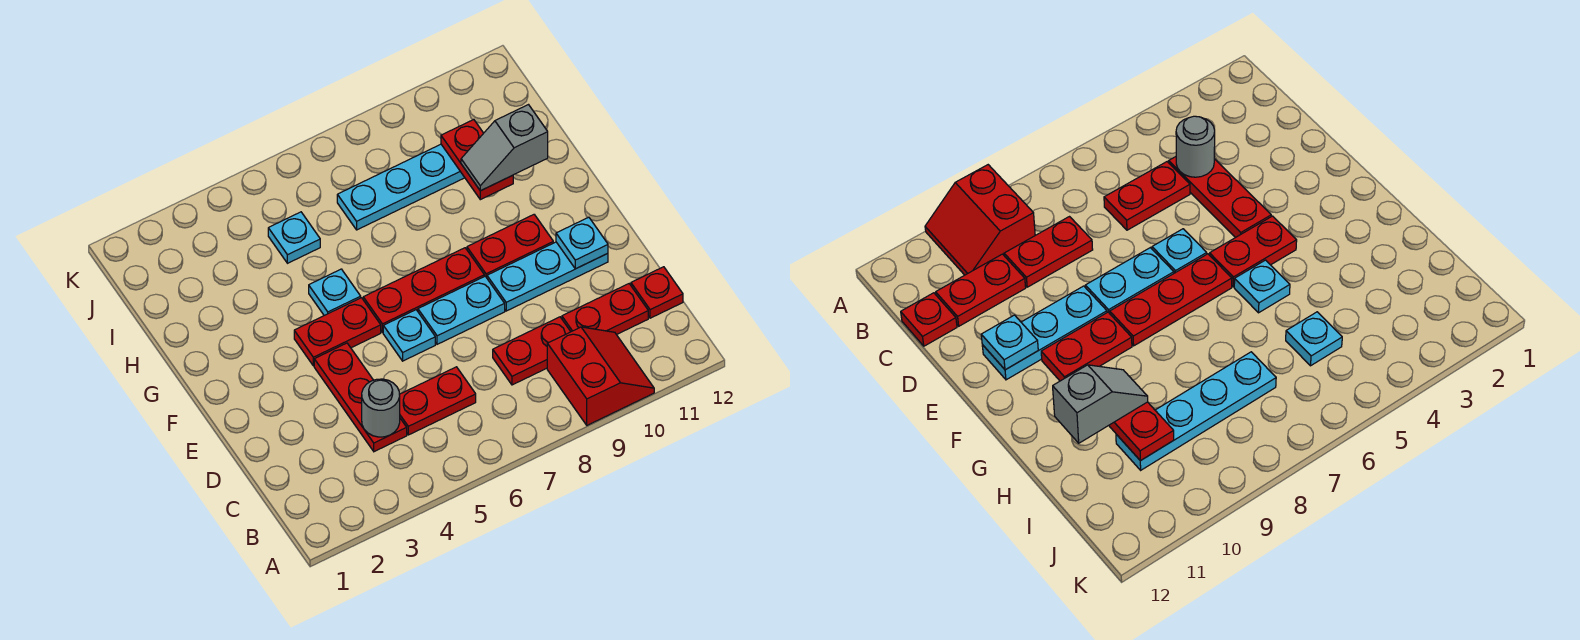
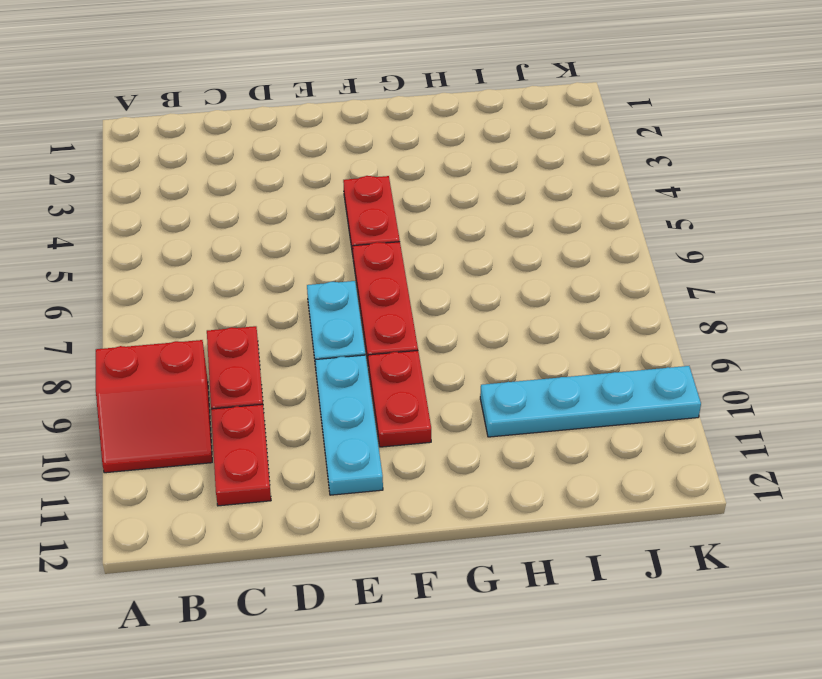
cyan 1x4 plate [480,366,701,437] -> cyan 1x4 plate turned to [337,144,465,230]
none -> red 1x3 plate [314,343,407,452]
none -> red 1x2 plate [399,367,476,435]
none -> red 1x1 plate [631,267,683,318]

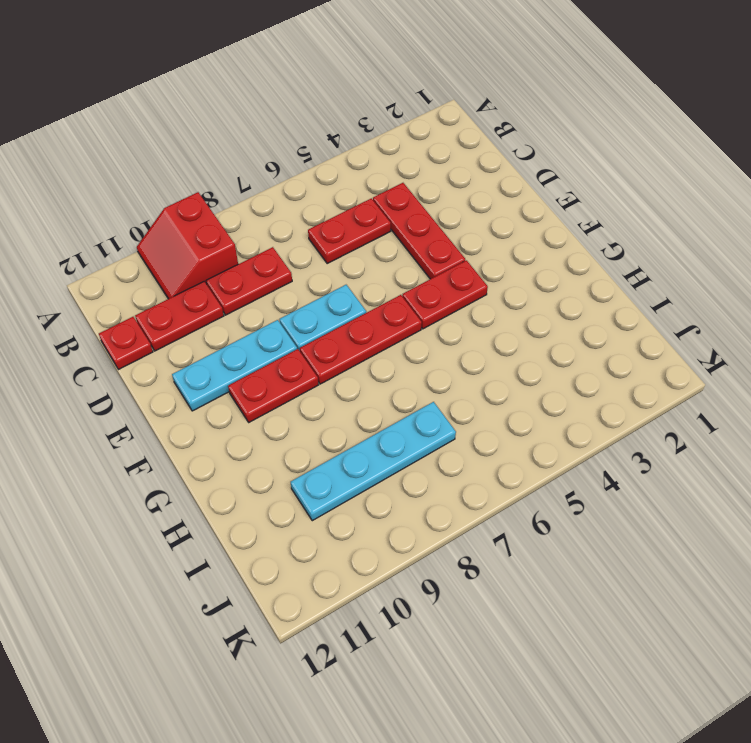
none -> cyan 1x1 plate [383,310,435,361]
none -> cyan 1x1 plate [309,269,361,315]
none -> cyan 1x1 plate [268,212,320,263]

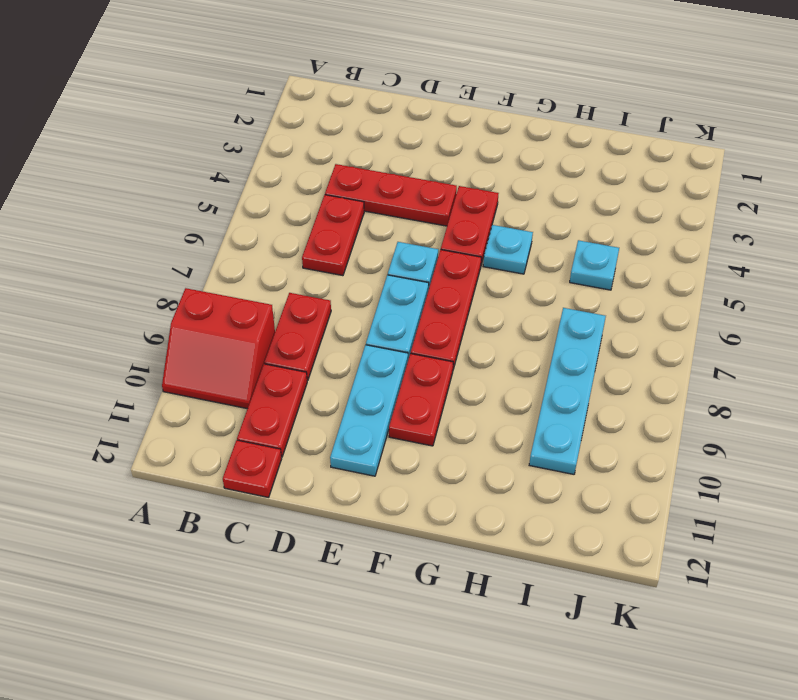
none -> grey 1x1 round brick [362,379,400,437]
none -> cyan 1x1 plate [556,217,608,269]
none -> red 1x2 plate [441,120,513,200]

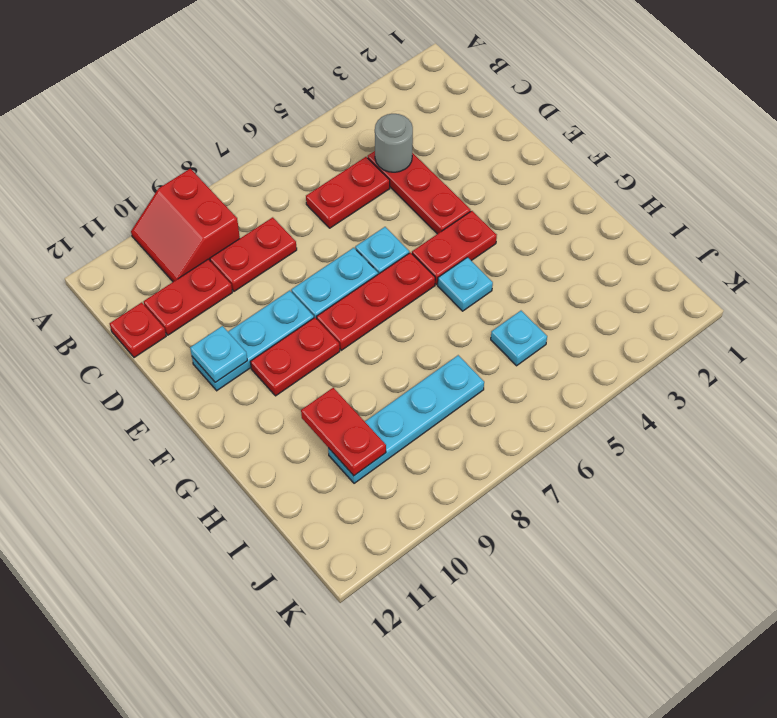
none -> grey 1x2 slope [461,105,548,191]

